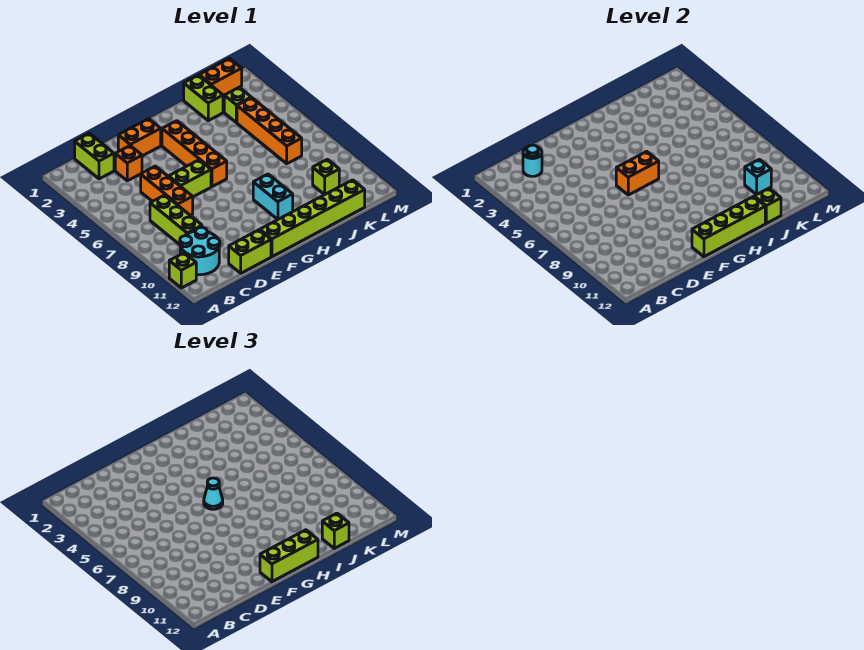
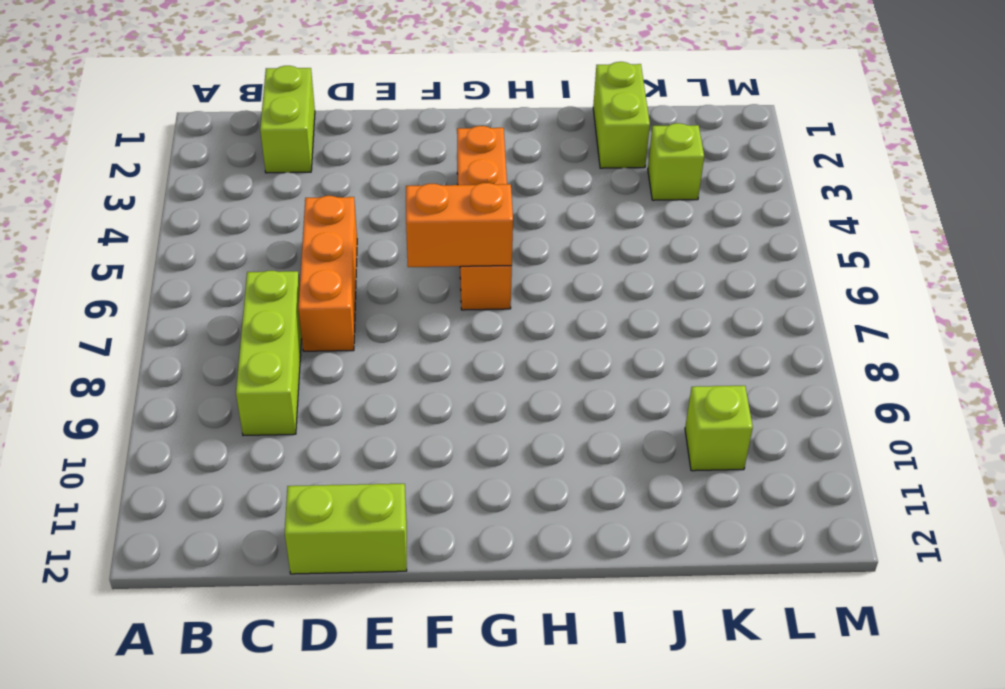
none -> lime 1x1 brick [169,253,196,288]
none -> cyan 2x2 round brick [180,227,220,275]
none -> orange 1x1 brick [115,146,142,181]

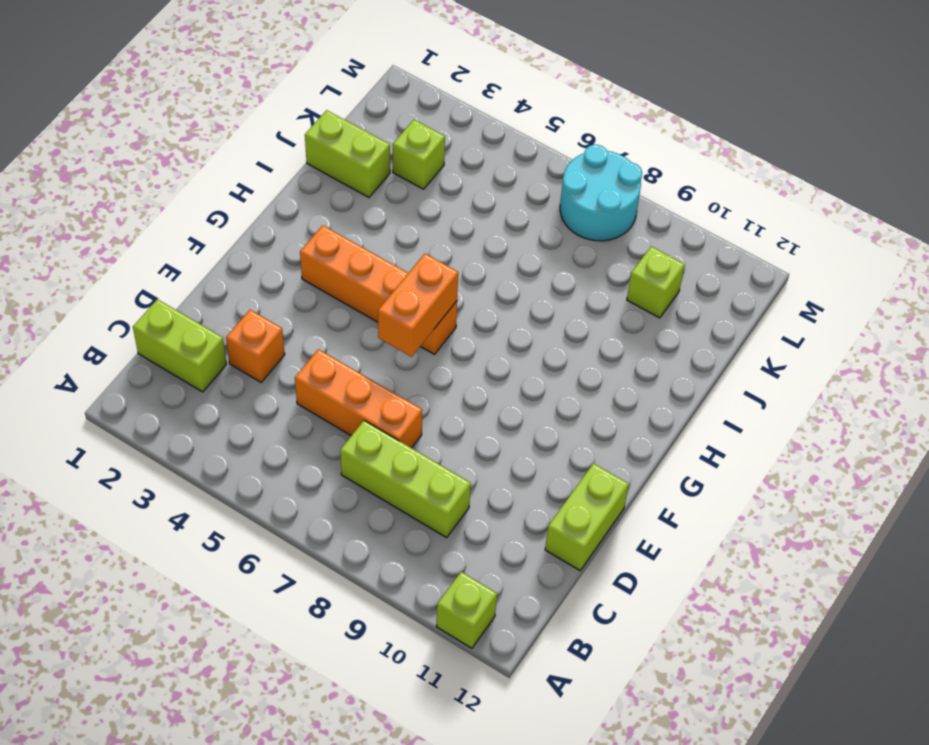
cyan 2x2 round brick [560,145,642,241] -> cyan 2x2 round brick moved to [180,227,220,275]
none -> orange 1x2 brick [118,119,161,156]
none -> lime 1x2 brick [169,160,211,197]
none -> lime 1x6 brick [260,180,365,257]

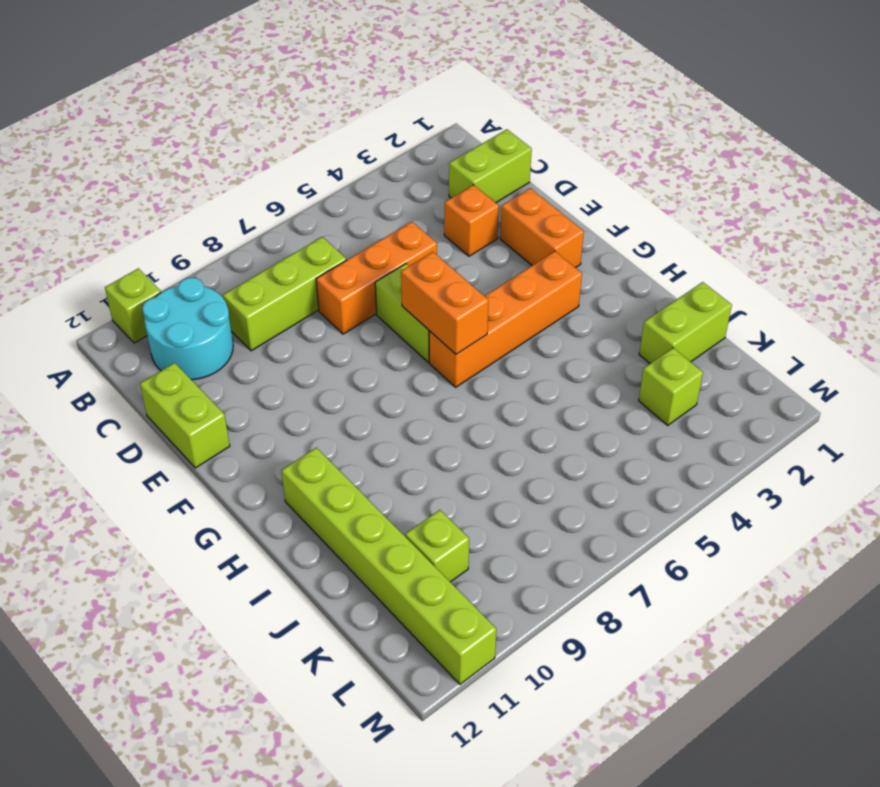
lime 1x6 brick [281,448,496,684] -> lime 1x6 brick moved to [260,180,365,257]
none -> cyan 1x2 brick [253,174,293,219]
none -> orange 1x2 brick [199,59,242,96]
none -> orange 1x4 brick [237,98,302,164]

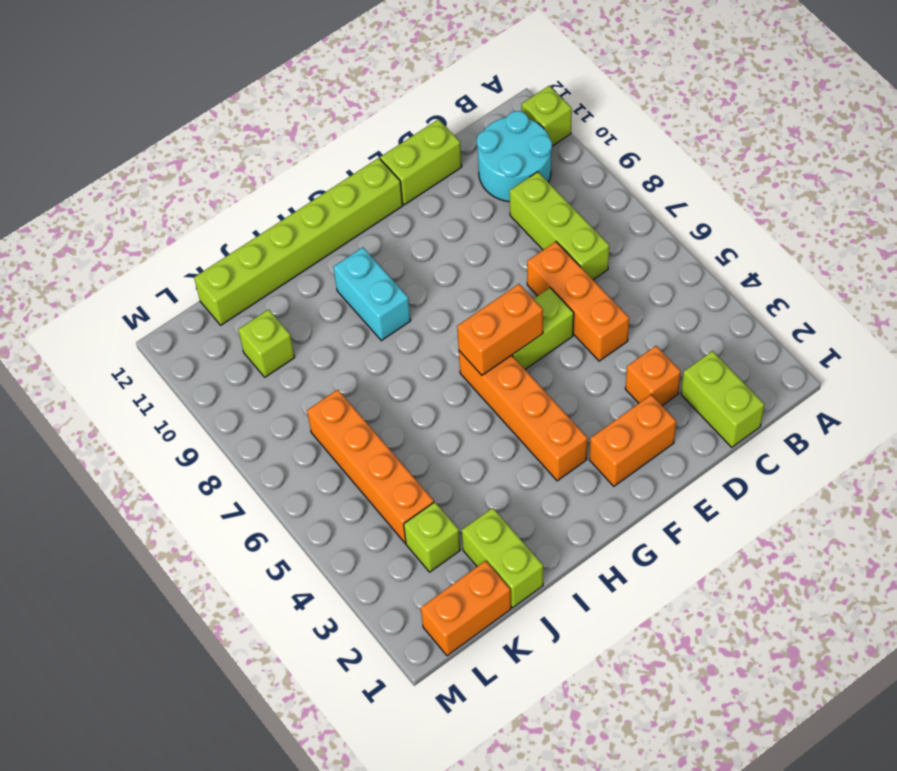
none -> cyan 1x1 round brick [523,145,542,176]
none -> lime 1x4 brick [692,197,765,257]
none -> lime 1x1 brick [754,188,781,224]

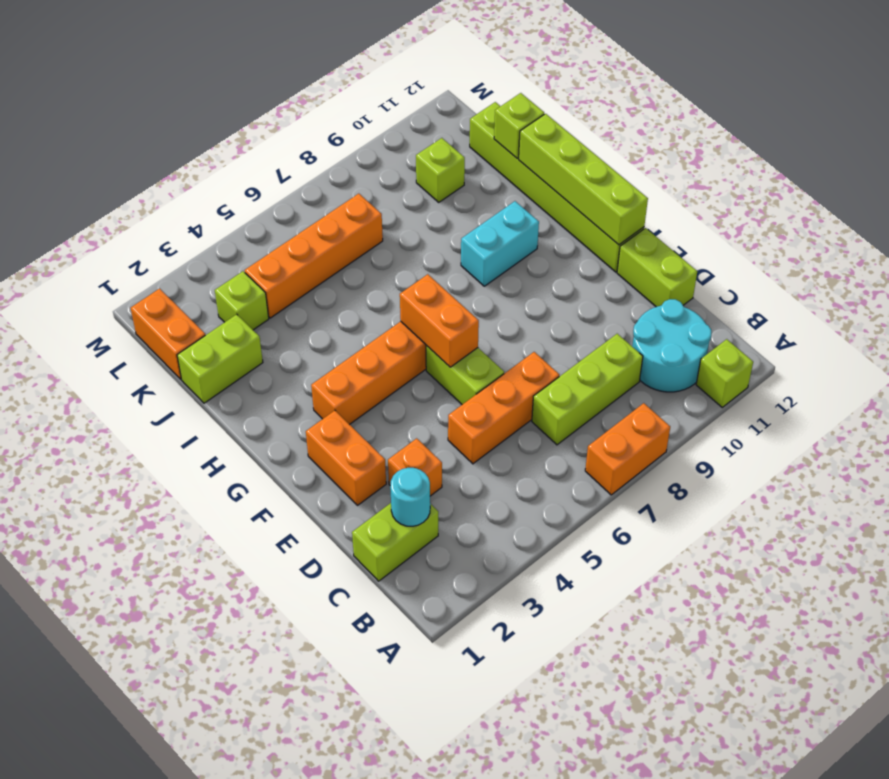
orange 1x2 brick [585,403,670,495] -> none
none -> cyan 1x1 brick [745,159,771,195]
none -> lime 1x3 brick [260,530,318,582]
none -> cyan 1x1 cone [204,478,223,509]

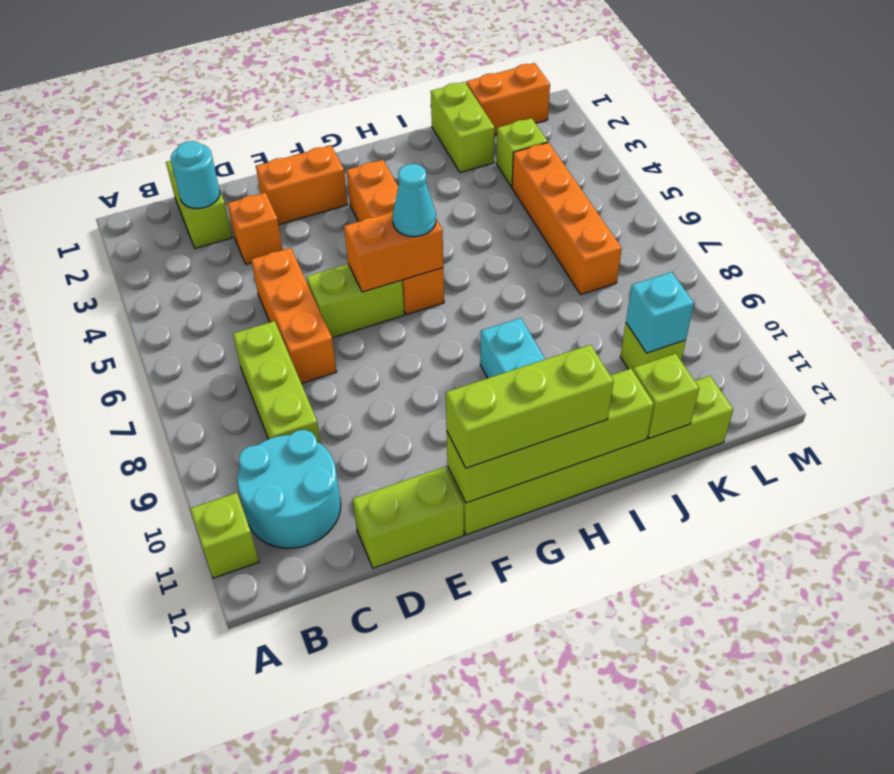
none -> lime 1x1 brick [322,513,349,549]

